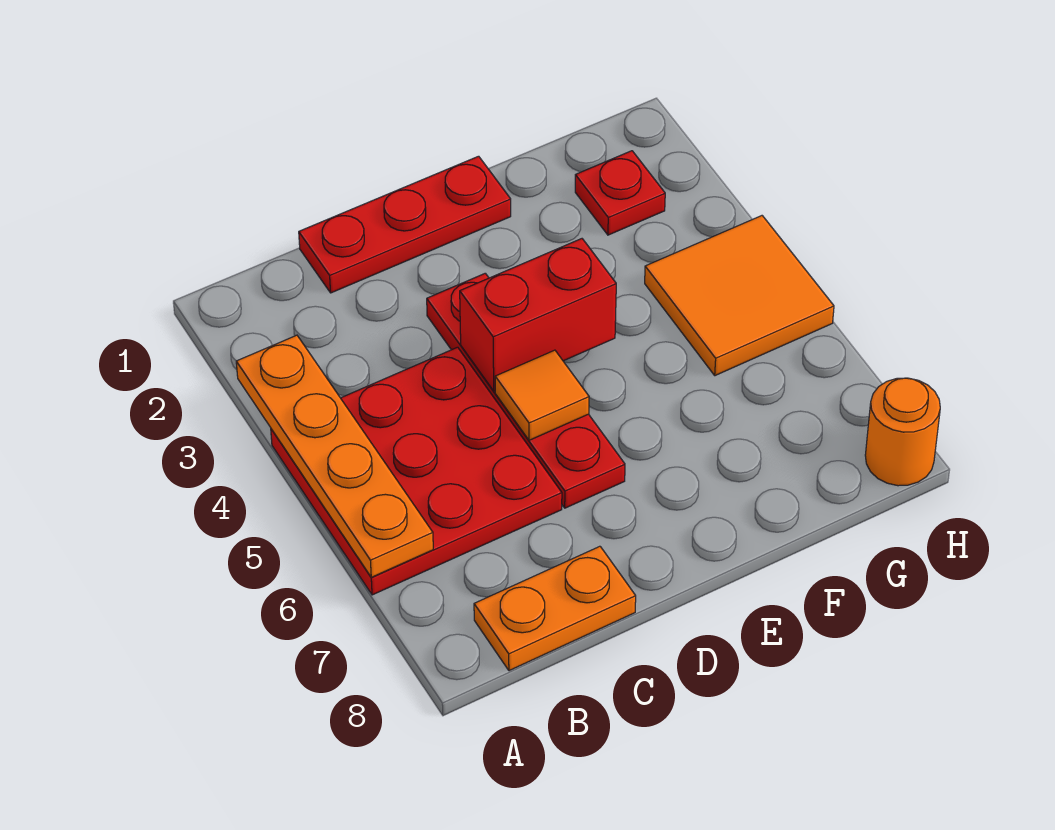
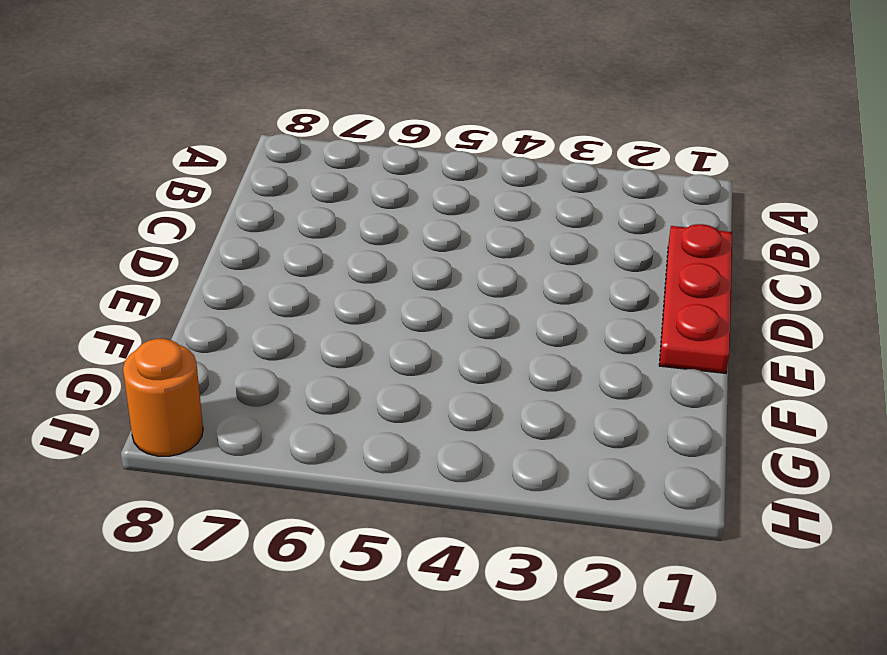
none -> red 3x3 plate [271,347,562,595]
none -> orange 1x2 plate [474,546,636,671]

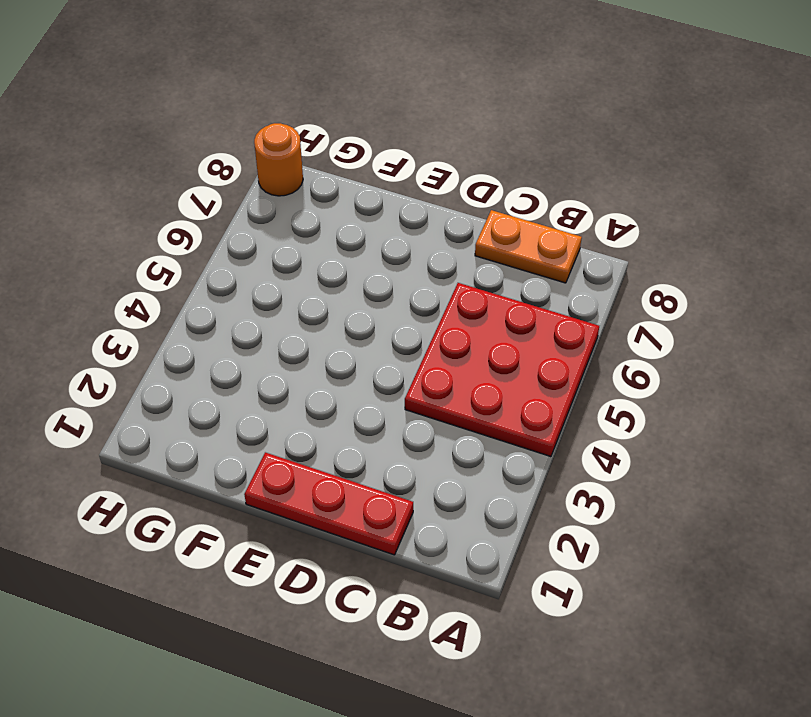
none -> red 1x4 plate [427,273,625,508]
none -> red 1x1 plate [575,151,665,235]

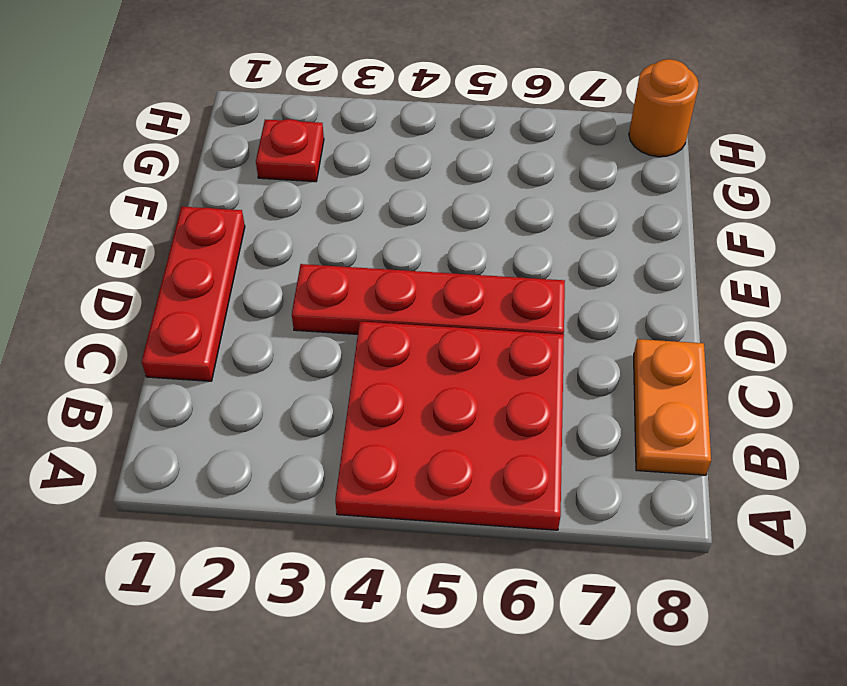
none -> orange 2x2 tile [645,216,834,376]
none -> orange 1x4 plate [236,335,433,577]

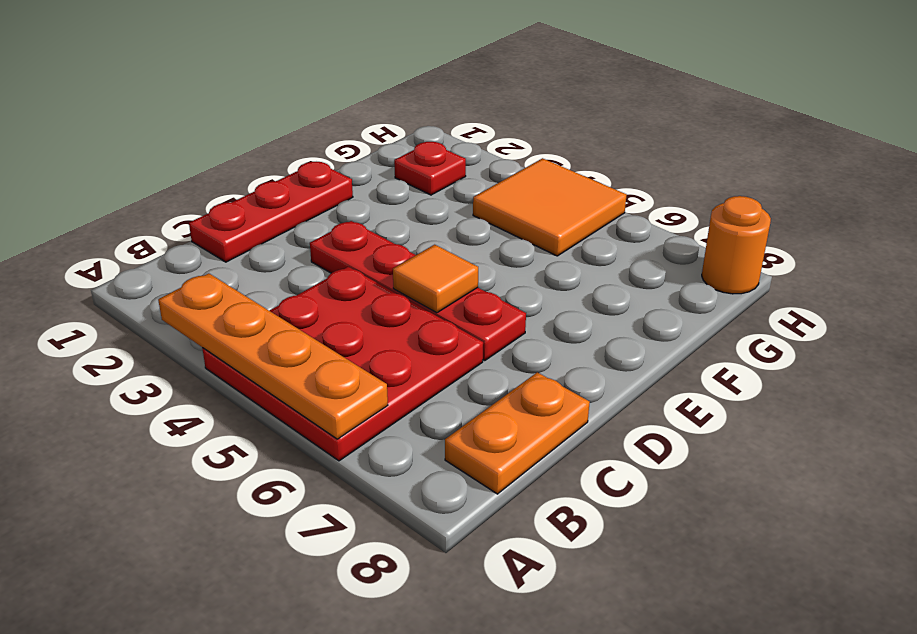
none -> red 1x2 brick [460,239,616,391]

